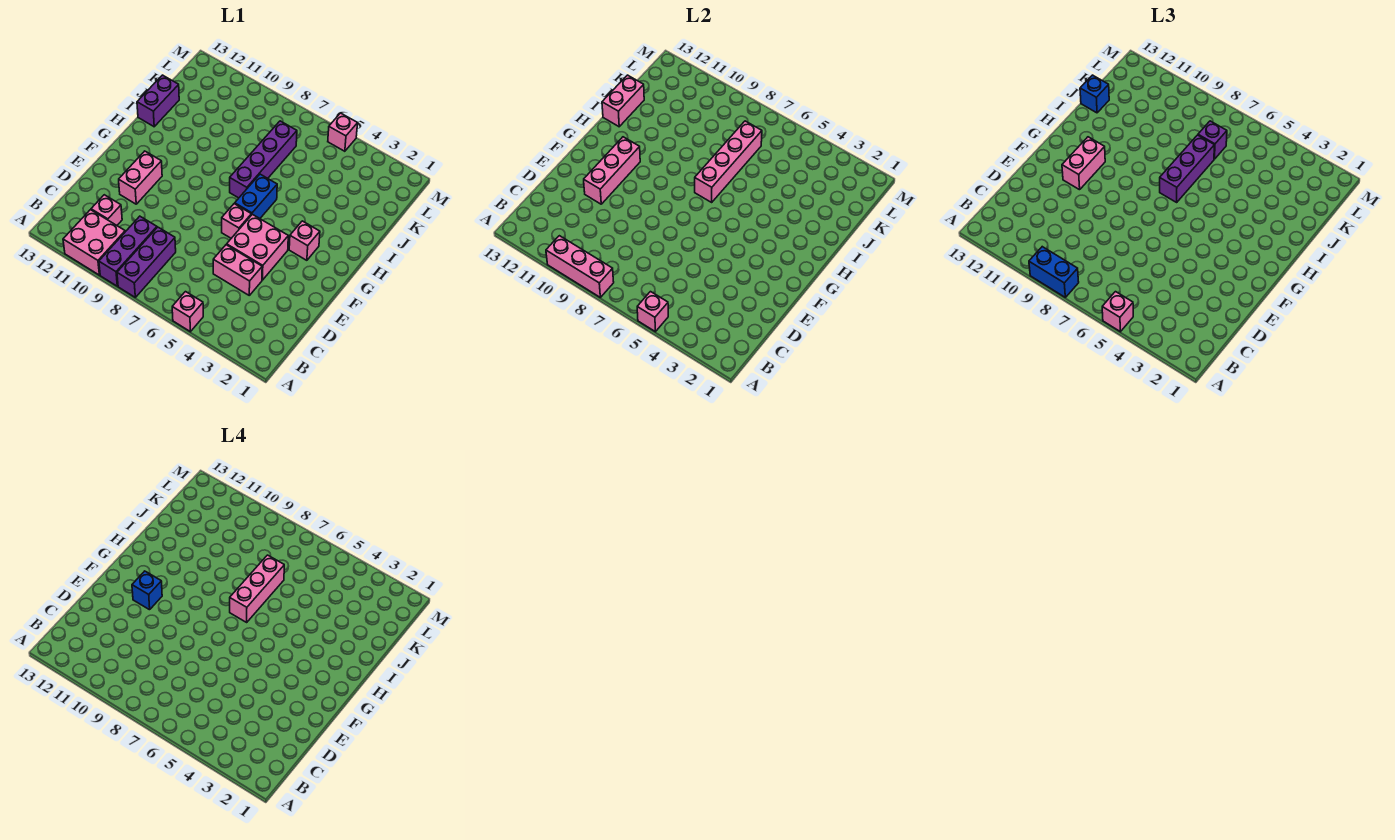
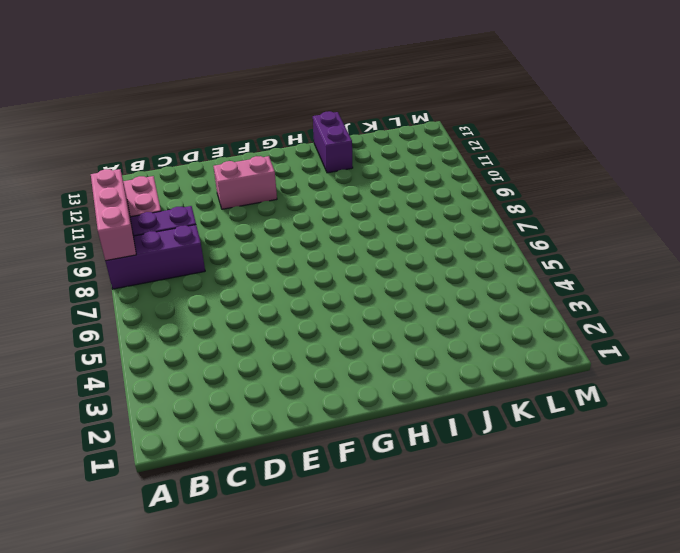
purple 1x2 brick [313,111,353,173] -> purple 1x2 brick turned to [137,75,179,127]
none -> pink 1x1 brick [172,292,203,332]
none -> pink 1x1 brick [91,195,122,225]
none -> pink 1x2 brick [213,245,262,295]

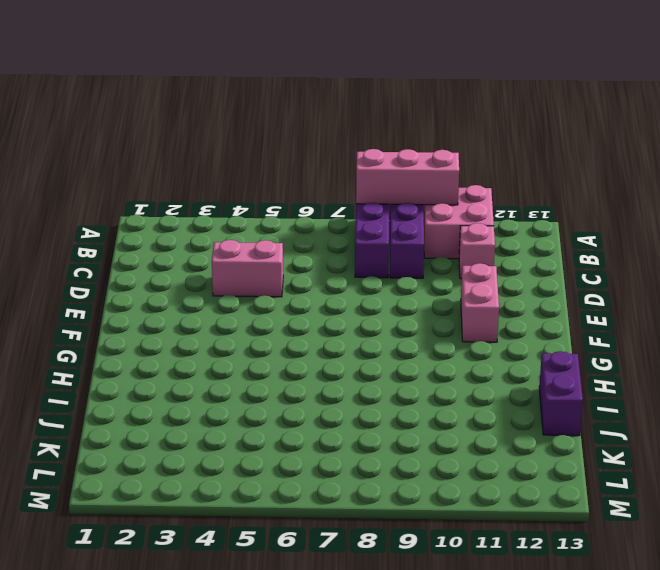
none -> pink 1x1 brick [172,292,203,332]
none -> pink 2x2 brick [227,214,288,280]
none -> pink 1x1 brick [222,204,251,238]

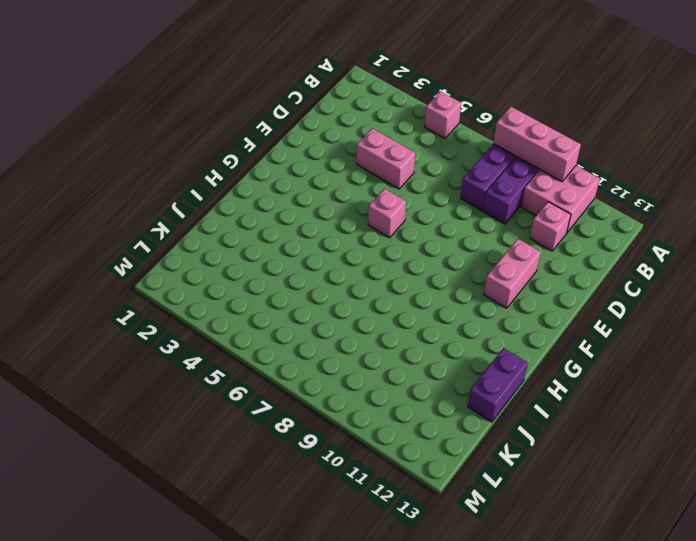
none -> pink 2x2 brick [227,214,288,280]
none -> pink 1x1 brick [289,221,320,260]
none -> blue 1x2 brick [235,174,277,218]

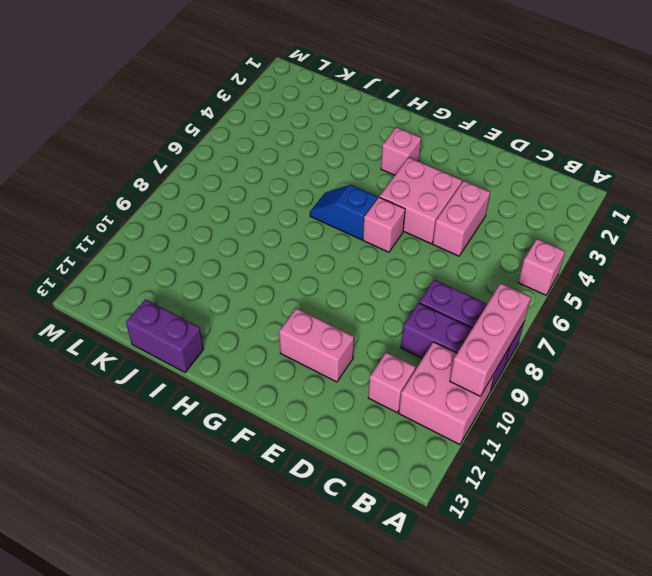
blue 1x2 slope [310,185,377,240] -> blue 1x2 brick [235,174,277,218]
none -> purple 1x4 brick [230,121,297,198]
none -> pink 1x1 brick [328,113,358,151]
none -> pink 1x1 brick [637,292,668,332]

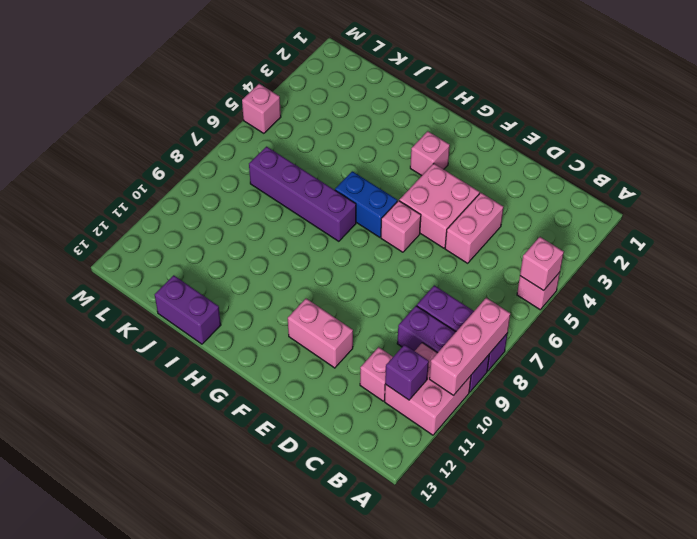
purple 1x1 brick [385,345,429,400] -> purple 1x1 brick moved to [1198,121,1227,159]
none -> pink 1x3 brick [584,137,640,204]
none -> pink 1x4 brick [695,121,762,202]
none -> pink 1x2 brick [602,75,644,127]

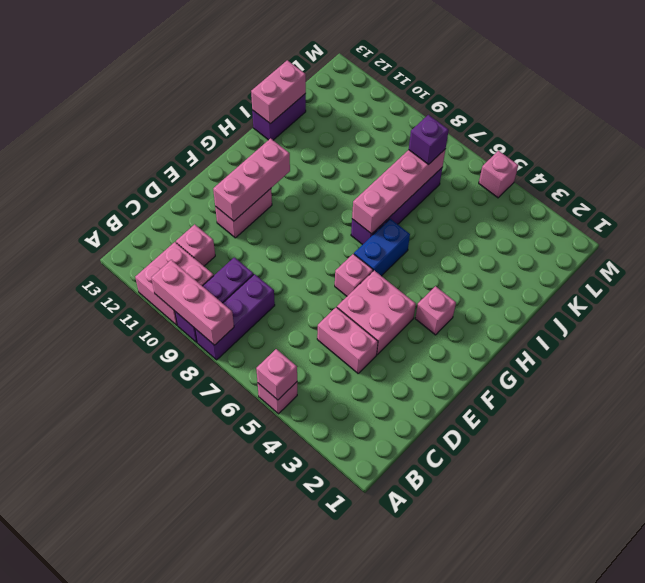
none -> pink 1x1 brick [1102,292,1133,332]
none -> blue 1x2 brick [1029,247,1079,297]
none -> pink 1x2 brick [1062,137,1105,190]

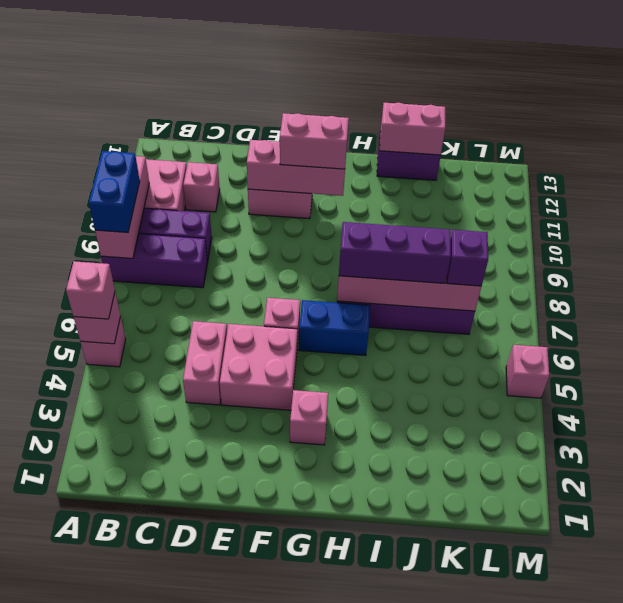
none -> blue 1x1 brick [1080,75,1109,113]
none -> blue 1x1 brick [132,571,162,610]
none -> pink 1x3 brick [230,555,284,622]

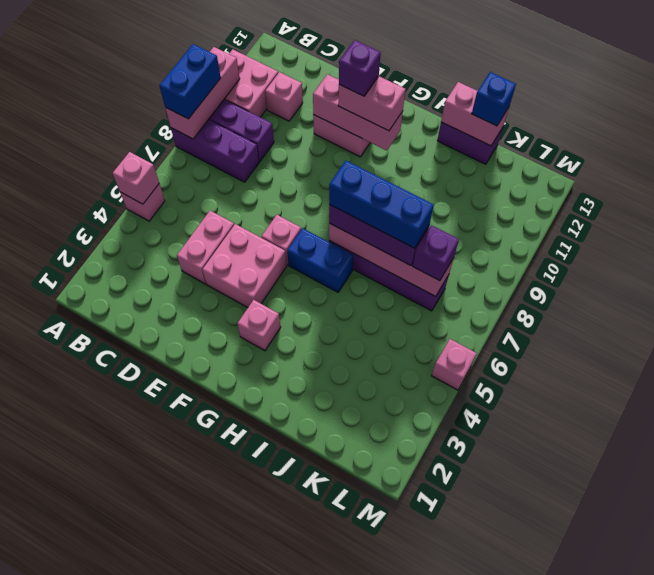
purple 1x1 brick [339,40,381,96] -> blue 1x1 brick [132,571,162,610]
blue 1x3 brick [329,161,434,248] -> pink 1x3 brick [230,555,284,622]
none -> pink 1x1 brick [1102,292,1133,332]

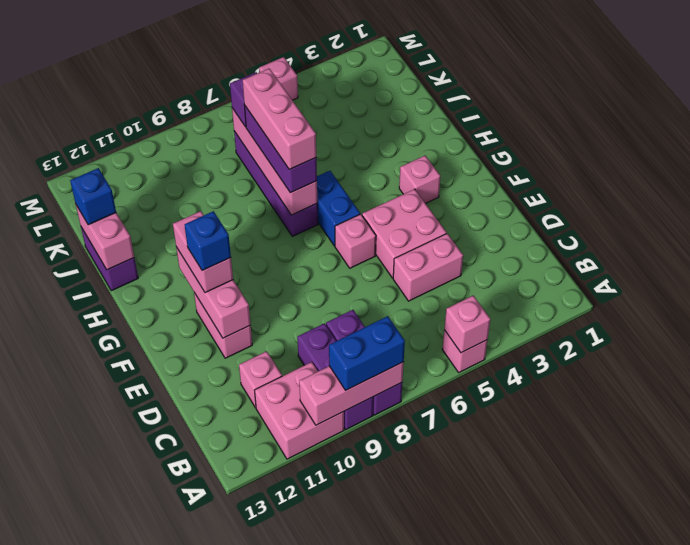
none -> pink 1x1 brick [1102,292,1133,332]

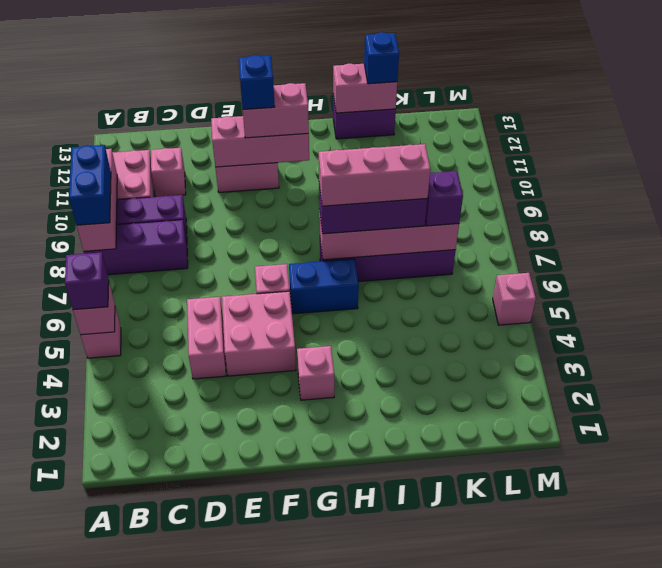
purple 1x1 brick [65,252,109,310] -> pink 1x1 brick [1102,292,1133,332]

